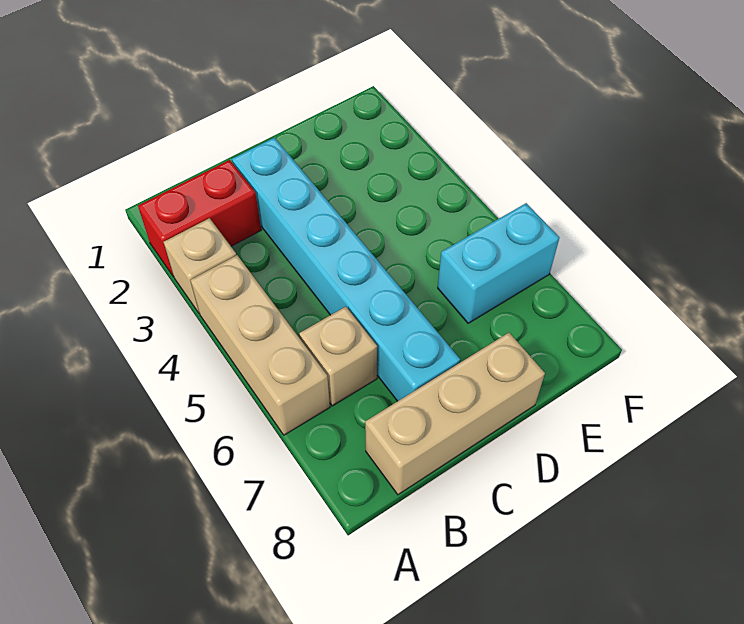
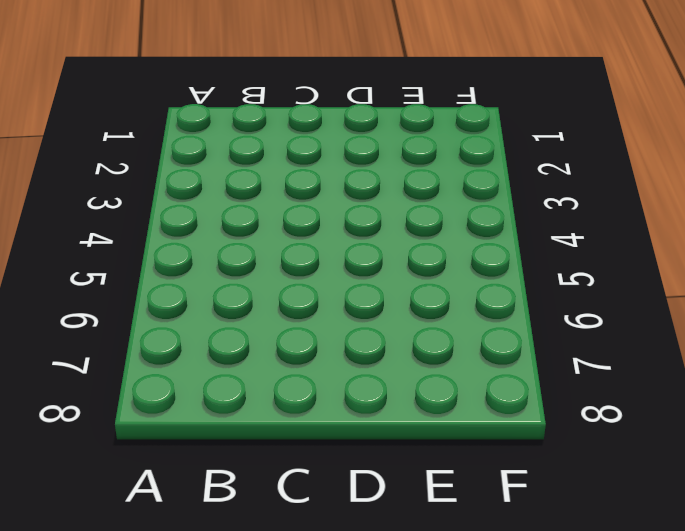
none -> red 1x2 brick [138,160,261,277]
none -> tan 1x1 brick [164,218,236,314]

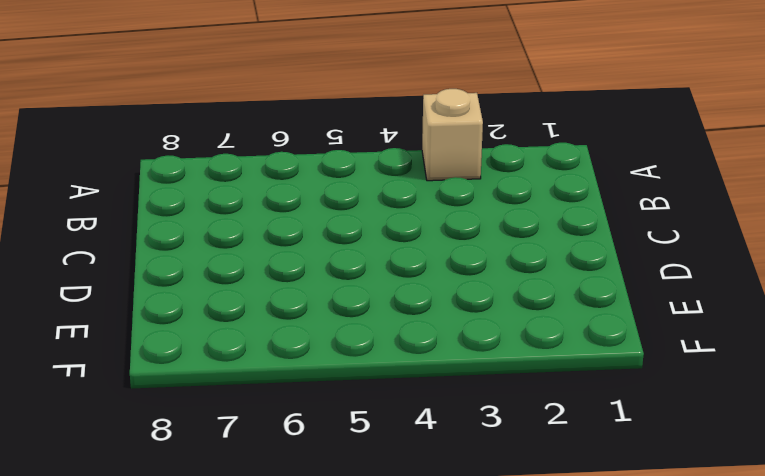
none -> red 1x2 brick [138,160,261,277]
none -> tan 1x3 brick [191,255,330,435]

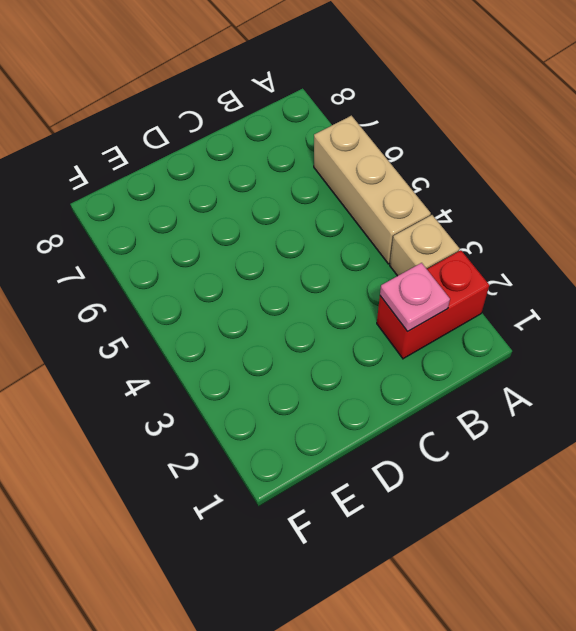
pink 1x1 plate [380,263,450,332] -> none
none -> tan 1x1 brick [299,307,377,406]
none -> tan 1x3 brick [365,333,545,495]

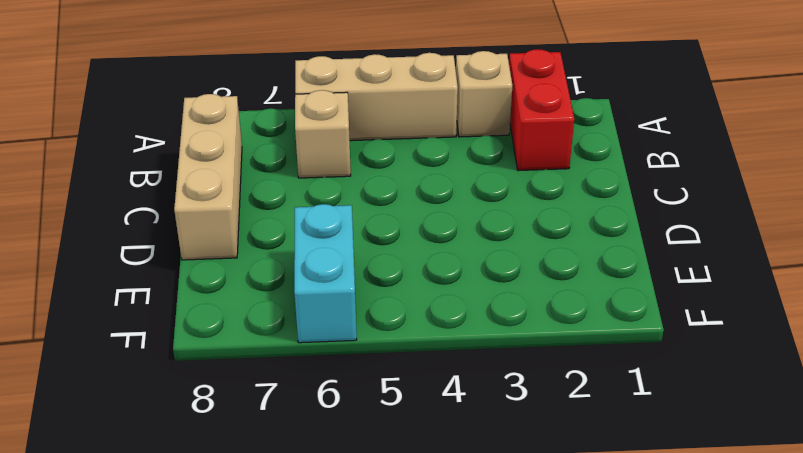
none -> cyan 1x6 brick [232,138,460,401]

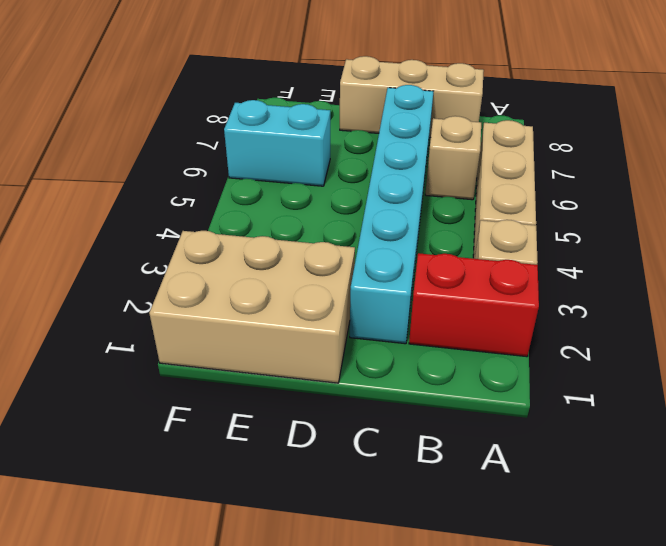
tan 2x3 brick [149,231,355,383] -> none

